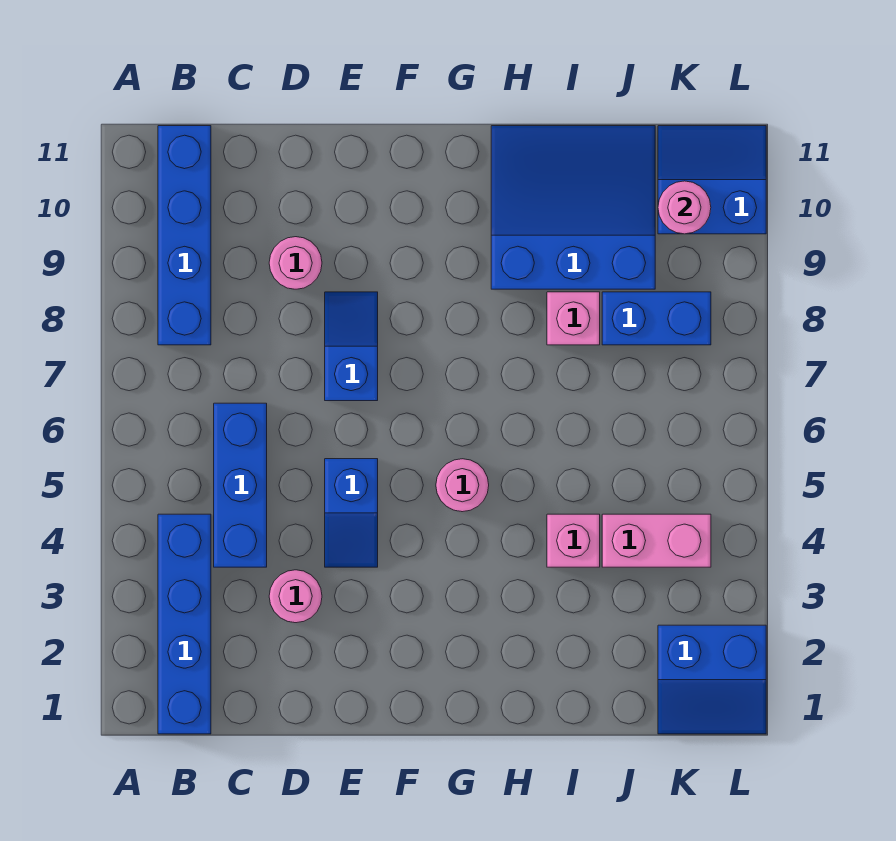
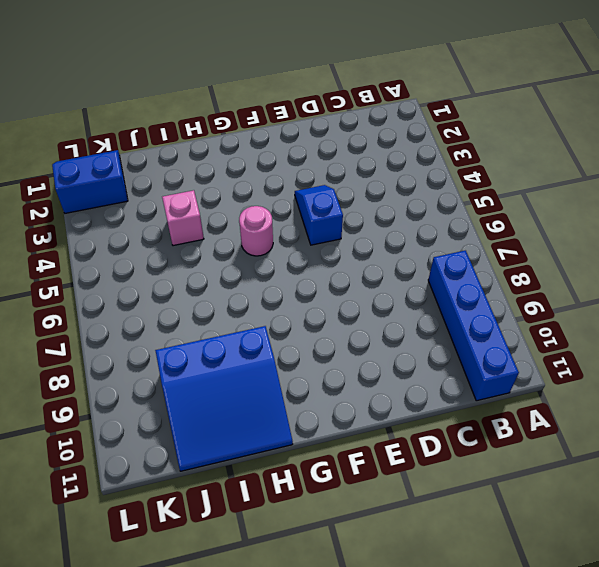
none -> blue 1x4 brick [158,514,211,734]
none -> blue 1x3 brick [214,403,267,567]
none -> pink 1x1 round brick [269,570,322,623]

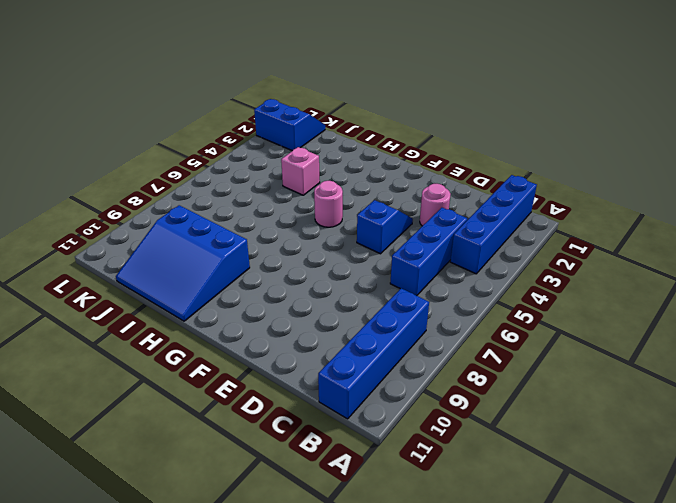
none -> pink 1x1 round brick [269,237,322,289]
none -> blue 1x2 slope [325,292,378,401]
none -> pink 1x1 brick [547,292,600,345]

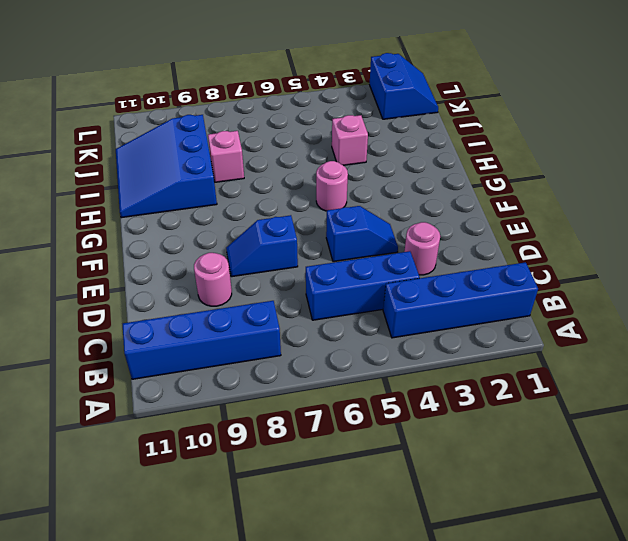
none -> pink 1x2 brick [602,514,711,567]
none -> blue 1x2 brick [602,292,711,345]
none -> blue 2x2 slope [658,126,766,234]

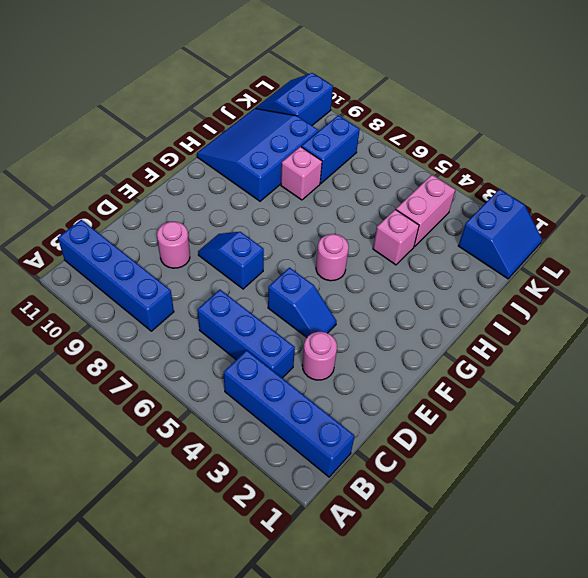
none -> pink 1x1 round brick [658,181,711,234]

